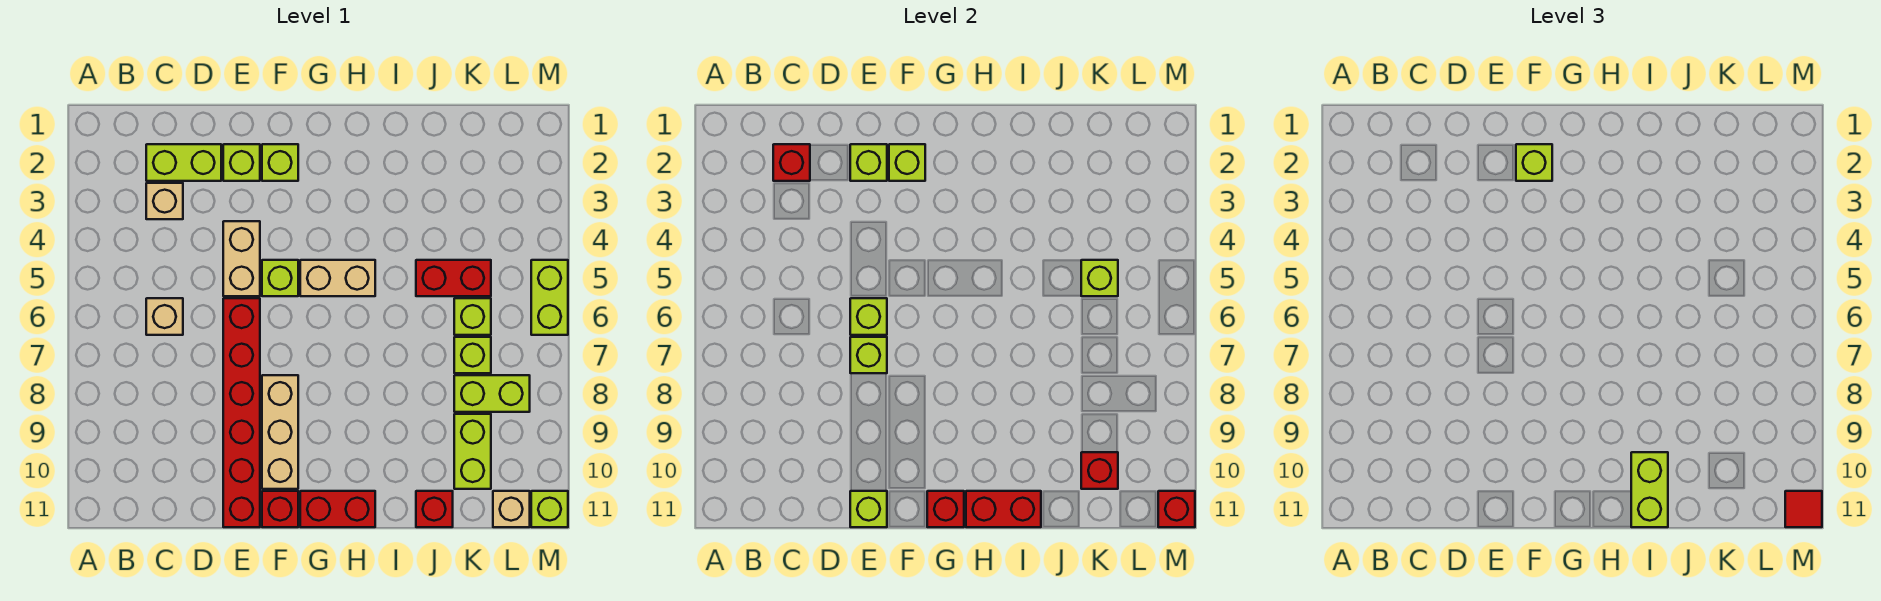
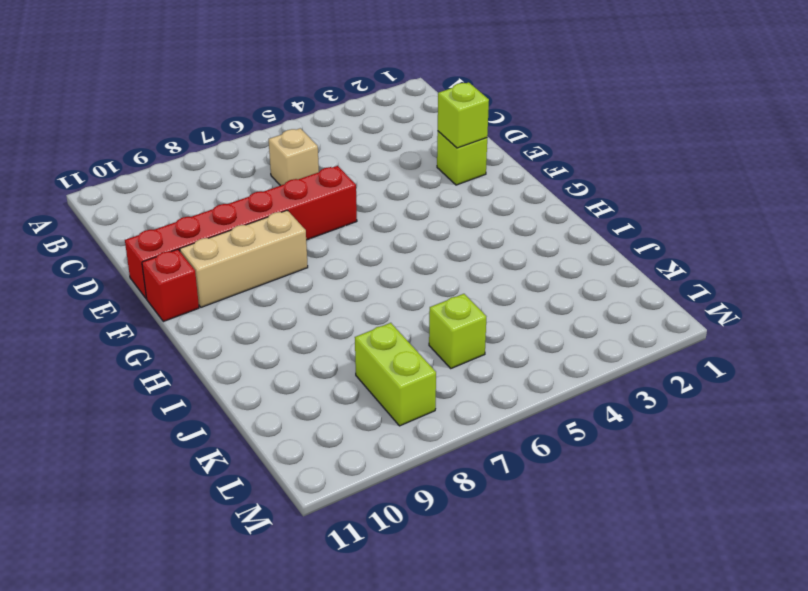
none -> lime 1x2 brick [146,144,221,181]
none -> tan 1x1 brick [146,183,183,219]
none -> tan 1x2 brick [223,221,260,296]
none -> lime 1x1 brick [262,144,298,181]

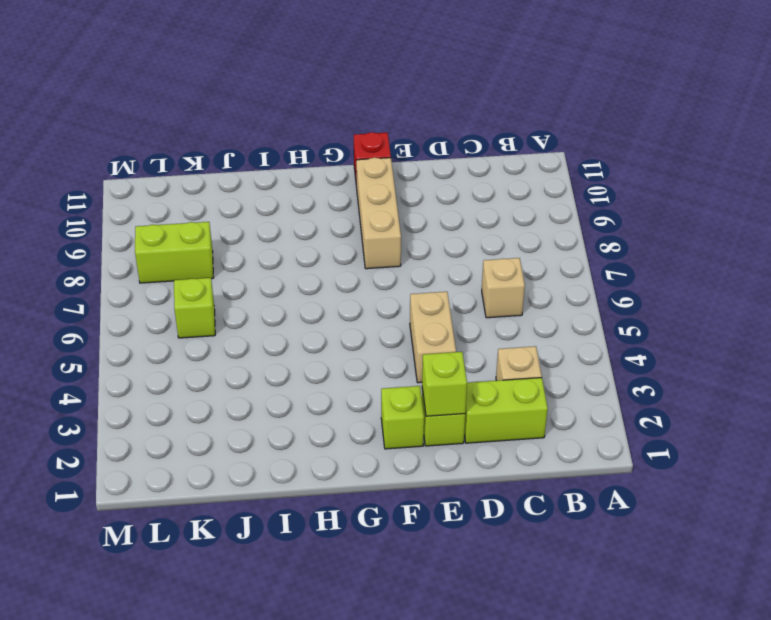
none -> red 1x6 brick [223,298,260,527]
none -> lime 1x1 brick [262,260,298,296]
none -> tan 1x2 brick [300,260,375,296]
none -> red 1x2 brick [300,491,375,527]

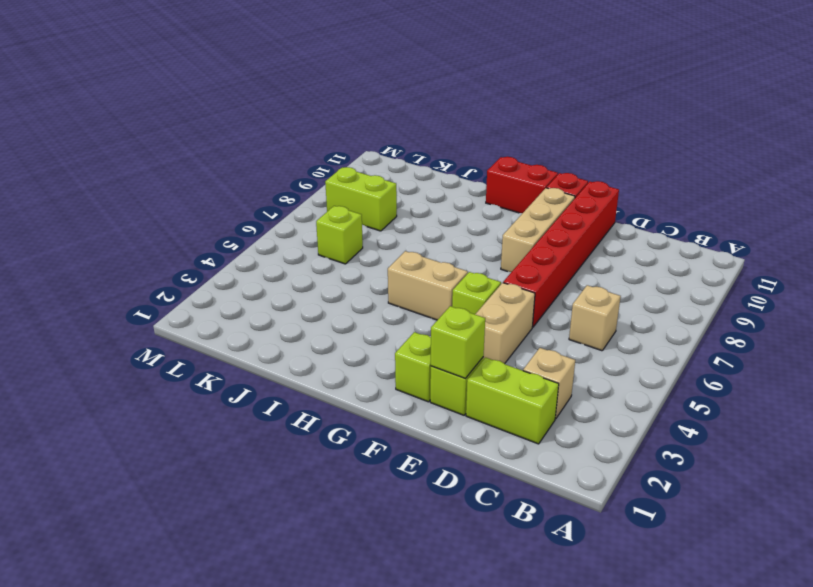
none -> red 1x2 brick [416,260,491,296]
none -> red 1x1 brick [416,491,453,527]
none -> lime 1x1 brick [454,337,491,373]
none -> lime 1x2 brick [454,414,491,489]

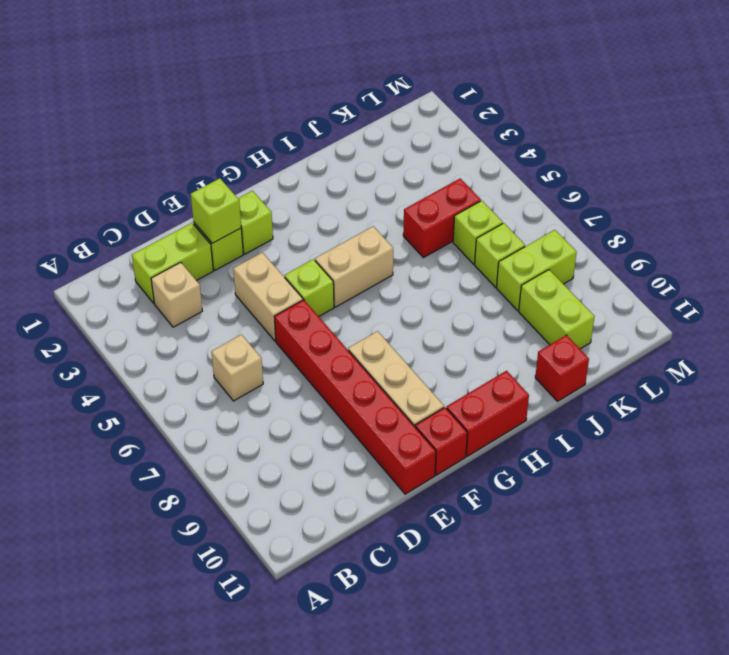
none -> tan 1x1 brick [493,491,530,527]
none -> lime 1x2 brick [531,260,568,335]
none -> lime 1x1 brick [531,491,568,527]
none -> red 1x1 brick [773,144,810,181]

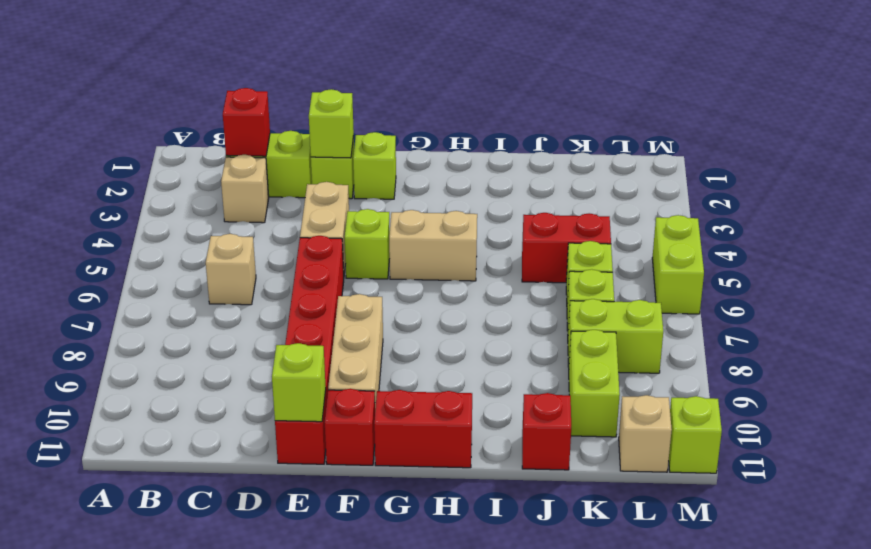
none -> lime 1x1 brick [850,298,887,335]
none -> lime 1x1 brick [850,337,887,373]
none -> lime 1x1 brick [889,144,925,181]
none -> red 1x1 brick [927,491,964,527]

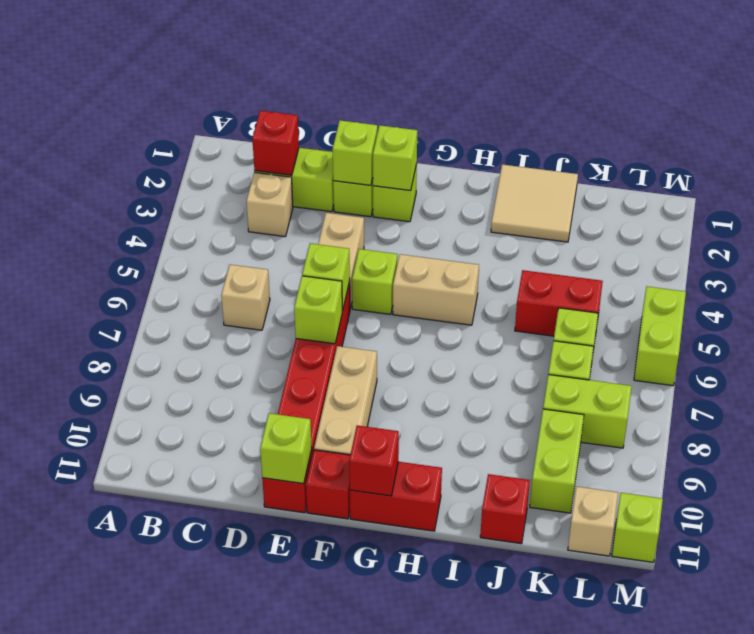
tan 2x2 tile [491,164,578,242] -> none
none -> red 1x2 brick [966,491,1041,527]
none -> lime 1x1 brick [1081,260,1118,296]
none -> red 1x1 brick [1081,452,1118,489]
none -> red 1x1 brick [1158,491,1195,527]

